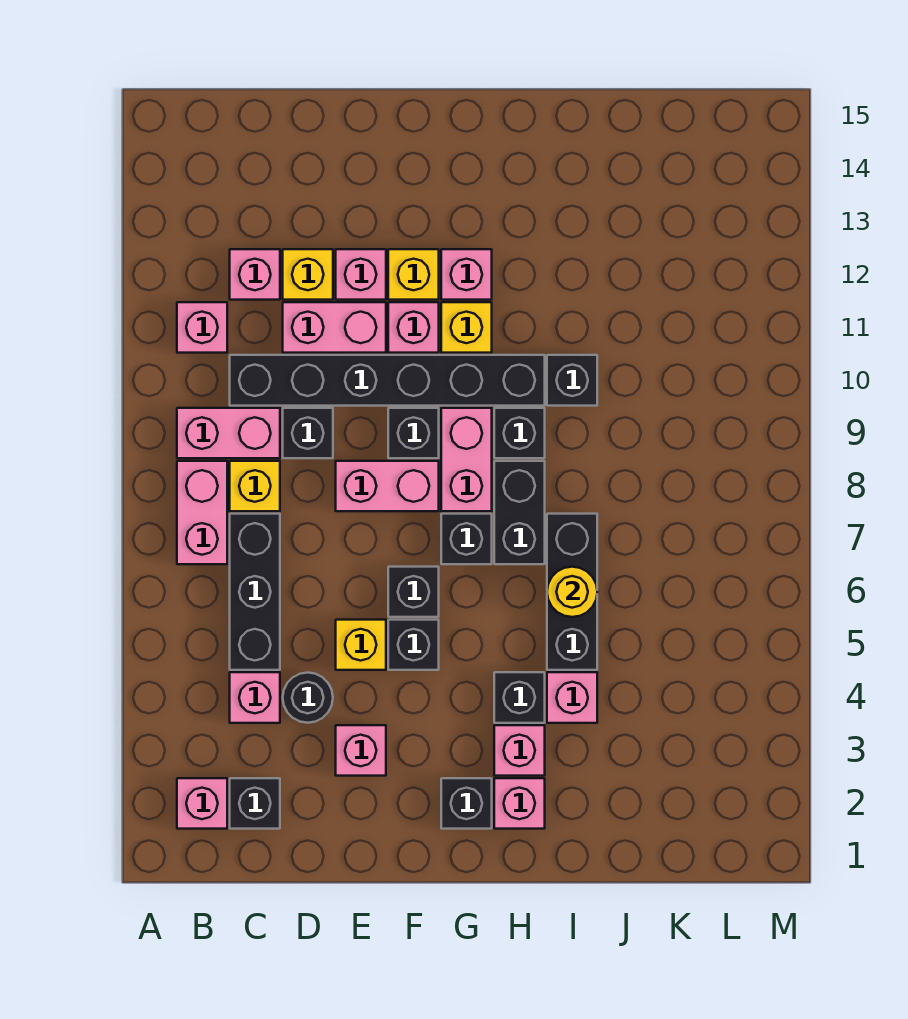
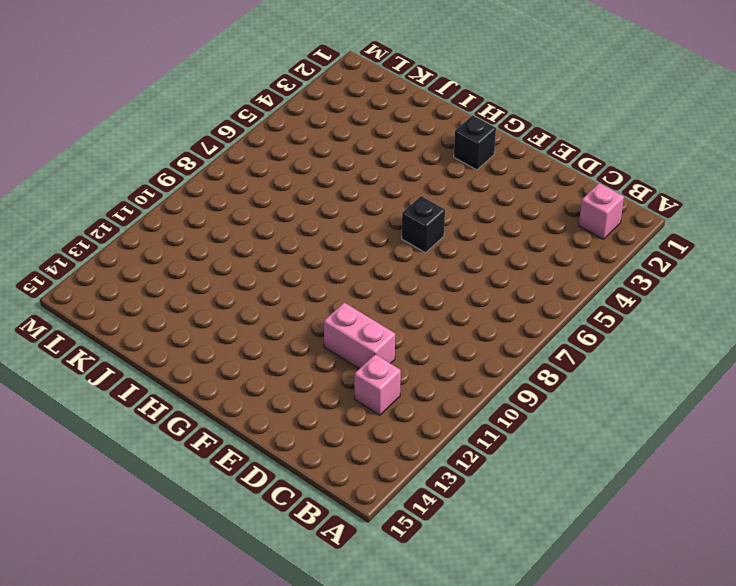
none -> pink 1x2 brick [177,461,227,564]
none -> pink 1x2 brick [177,408,280,458]
none -> pink 1x1 brick [177,302,227,353]
none -> black 1x1 brick [230,778,280,829]

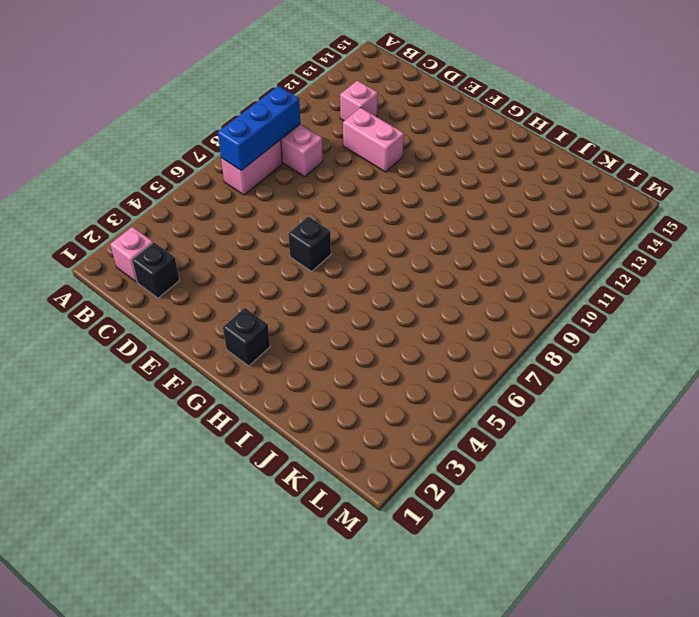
blue 1x3 brick [218,86,300,171] -> none
none -> pink 1x1 brick [177,302,227,353]
none -> pink 1x1 brick [230,672,280,723]
none -> black 1x3 brick [230,514,280,670]
none -> yellow 1x1 brick [230,461,280,511]

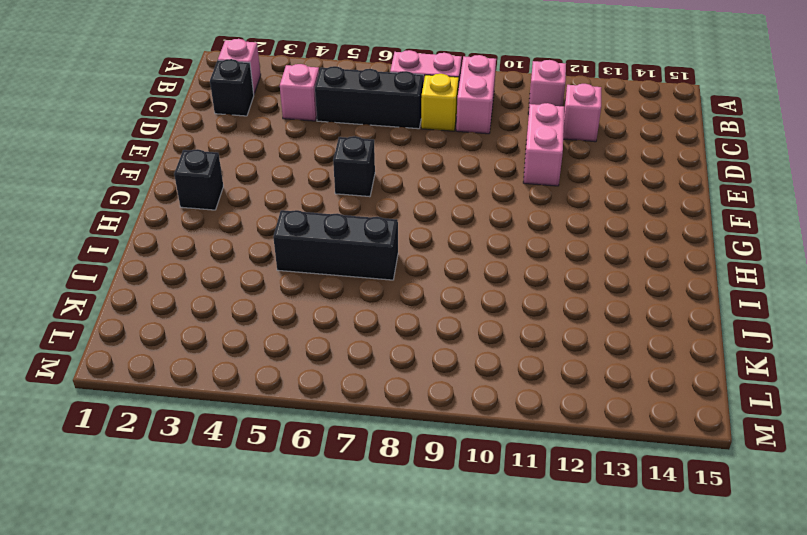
none -> black 1x6 brick [230,355,545,406]
none -> black 1x1 round brick [283,673,333,723]
none -> black 1x1 brick [283,408,333,458]
none -> yellow 1x1 brick [283,249,333,300]

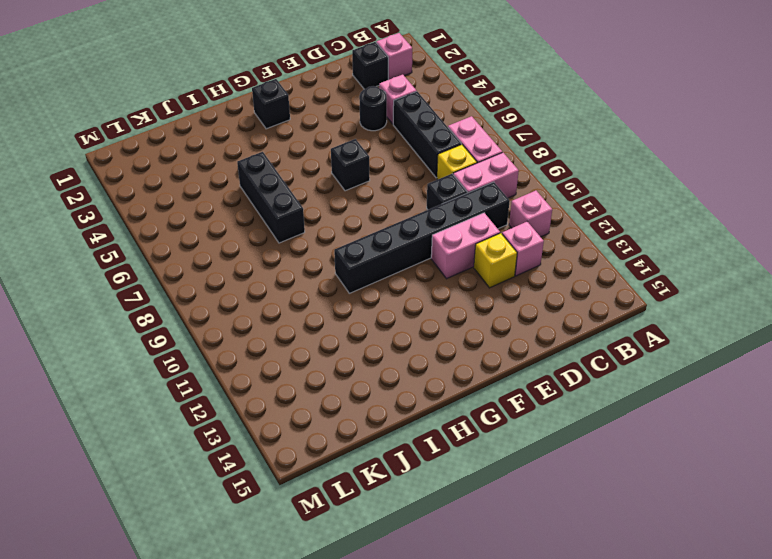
none -> pink 1x1 brick [336,725,386,776]
none -> yellow 1x1 brick [336,620,386,670]
none -> pink 1x2 brick [336,461,439,511]
none -> pink 1x1 brick [336,249,386,300]

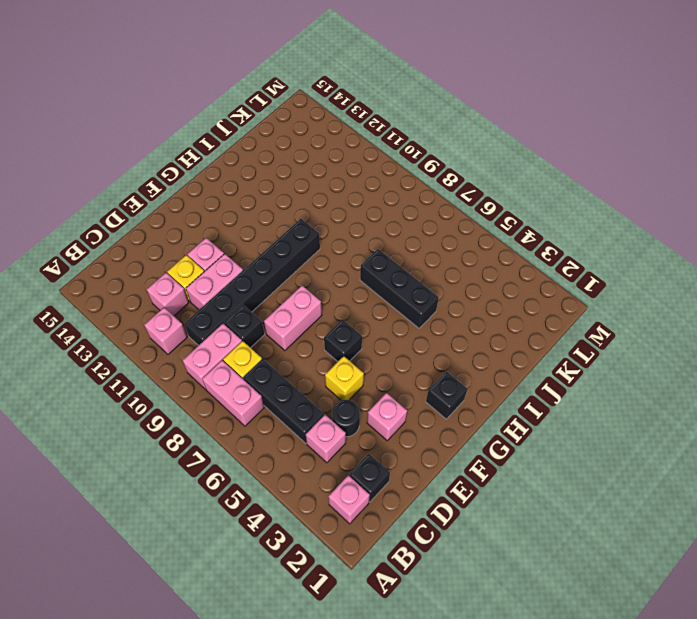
none -> black 1x1 brick [388,620,439,670]
none -> black 1x1 brick [388,408,439,458]
none -> pink 1x1 brick [388,302,439,353]
none -> yellow 1x1 brick [388,249,439,300]

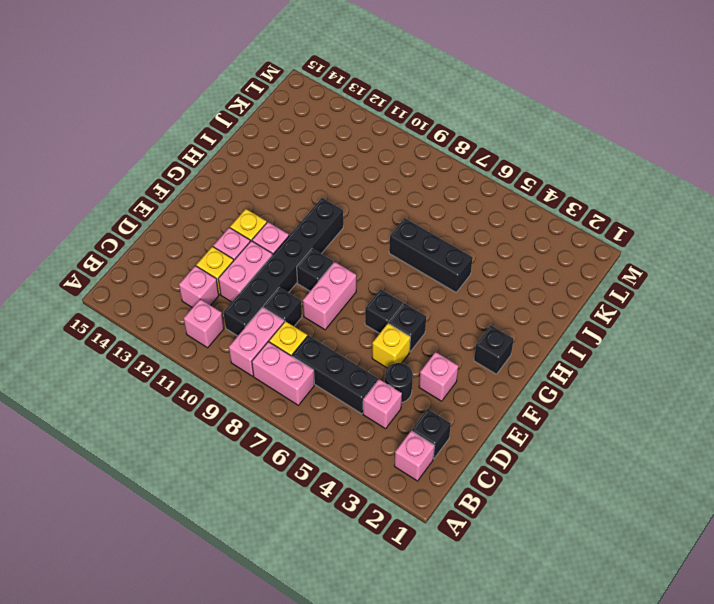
none -> black 1x1 brick [441,514,492,564]
none -> pink 1x2 brick [441,408,492,511]
none -> yellow 1x1 brick [441,302,492,353]
none -> pink 1x1 brick [441,249,492,300]

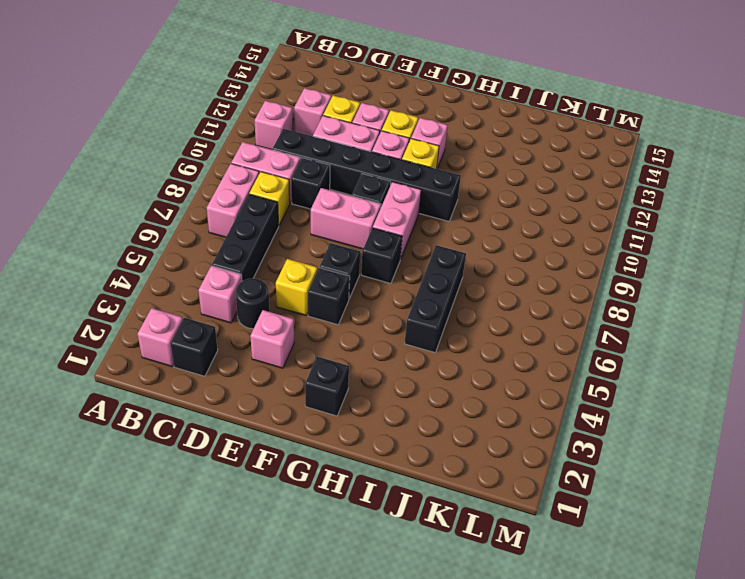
none -> pink 1x1 brick [494,778,545,829]
none -> pink 1x1 brick [494,725,545,776]
none -> black 1x1 brick [494,672,545,723]
none -> black 1x2 brick [494,461,545,564]

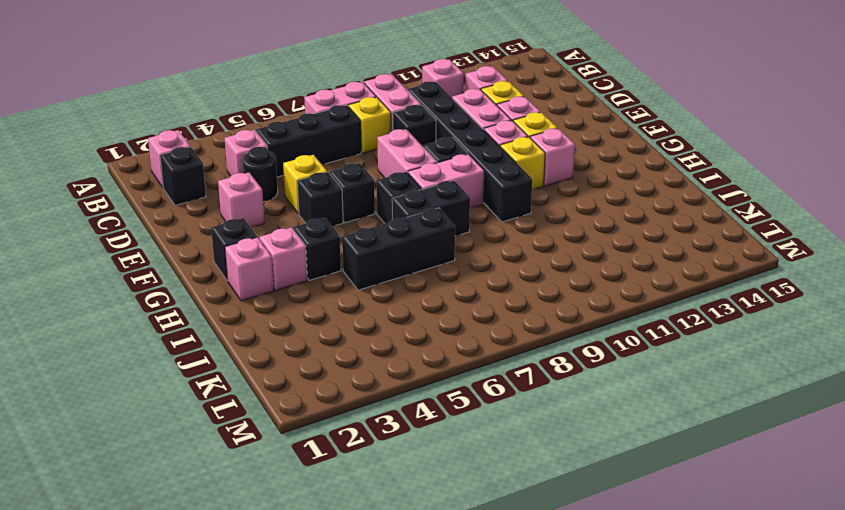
none -> black 1x1 brick [494,408,545,458]
none -> pink 1x1 brick [547,672,597,723]
none -> black 1x1 brick [547,355,597,406]
none -> yellow 1x1 round brick [547,567,597,617]

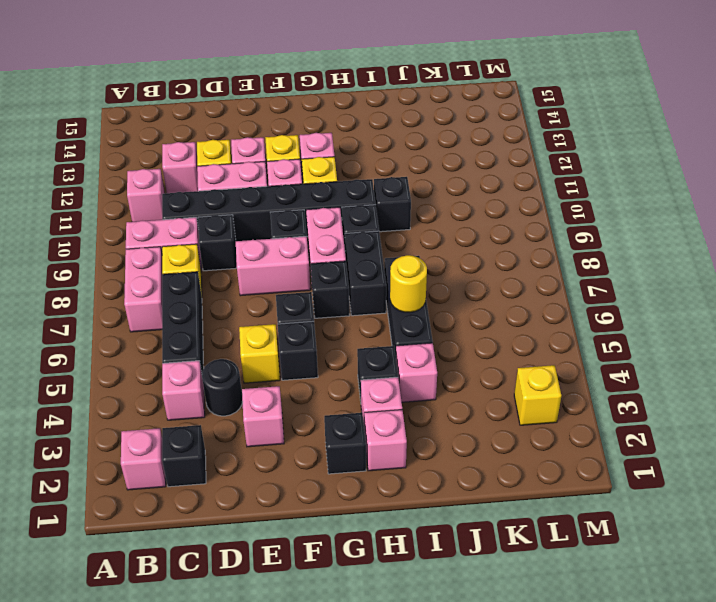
yellow 1x1 brick [514,365,561,425] -> none

